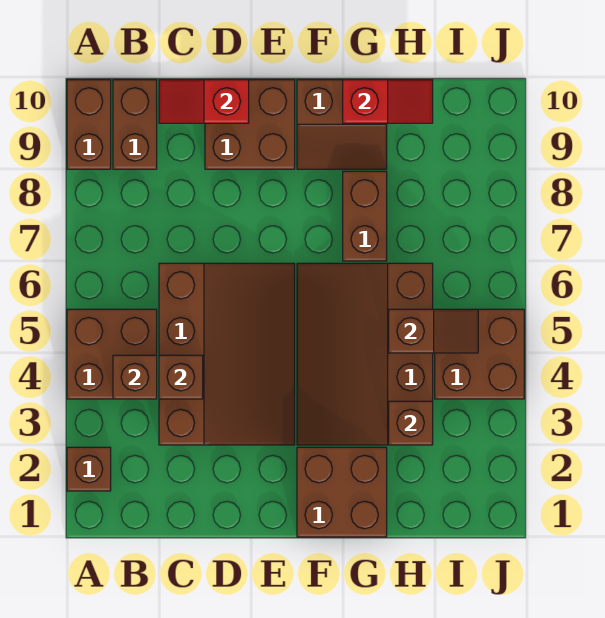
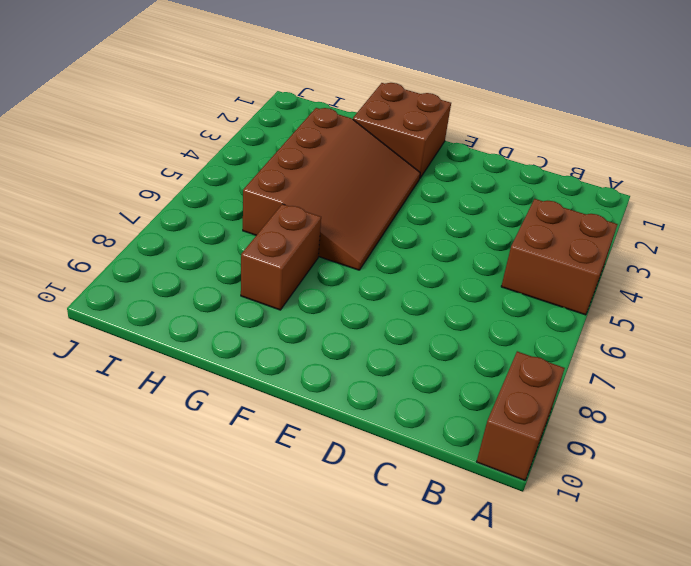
none -> brown 1x1 brick [67,447,111,491]
none -> brown 1x2 brick [113,80,157,169]
none -> brown 3x4 slope [159,263,295,445]

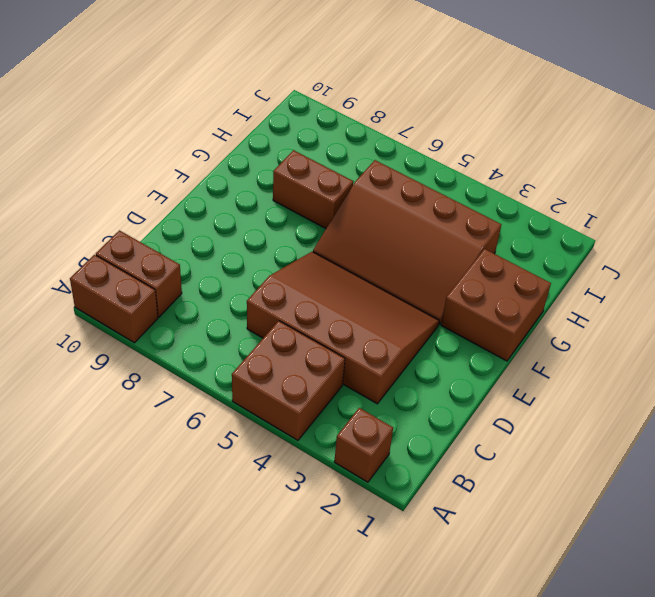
none -> brown 2x2 brick [205,80,295,169]
none -> brown 2x2 slope [297,80,387,169]
none -> brown 2x2 brick [435,309,524,399]

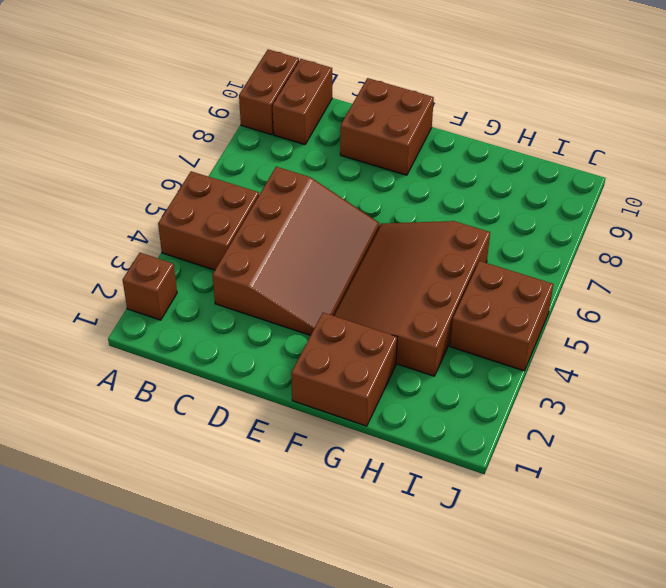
none -> brown 2x2 slope [297,80,387,169]
none -> brown 1x2 brick [343,171,387,261]
none -> brown 1x1 brick [113,355,157,399]

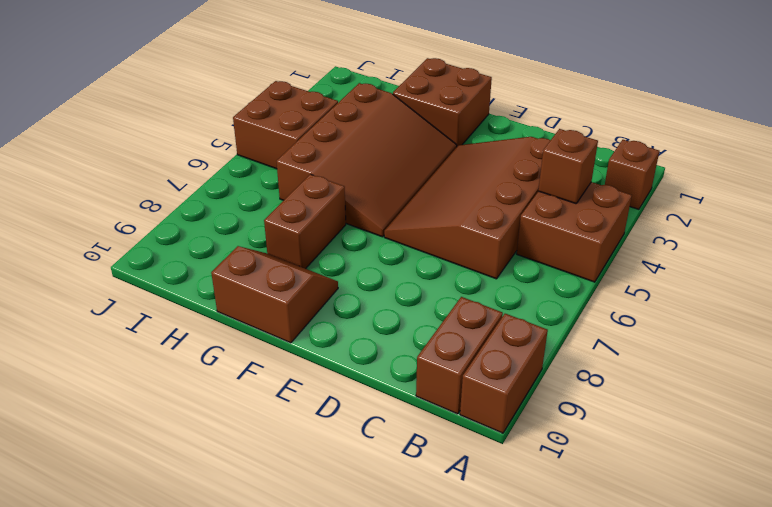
none -> brown 2x2 brick [205,80,295,169]
none -> brown 1x1 brick [159,355,203,399]
none -> red 1x2 slope [159,80,249,123]

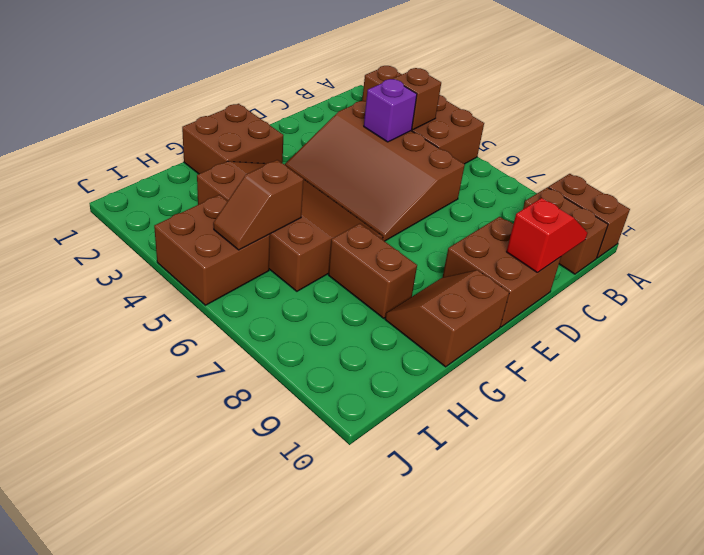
purple 1x1 brick [364,79,417,142] -> brown 1x1 brick [159,355,203,399]
none -> red 1x2 slope [343,80,433,123]
none -> brown 1x1 brick [389,401,433,445]

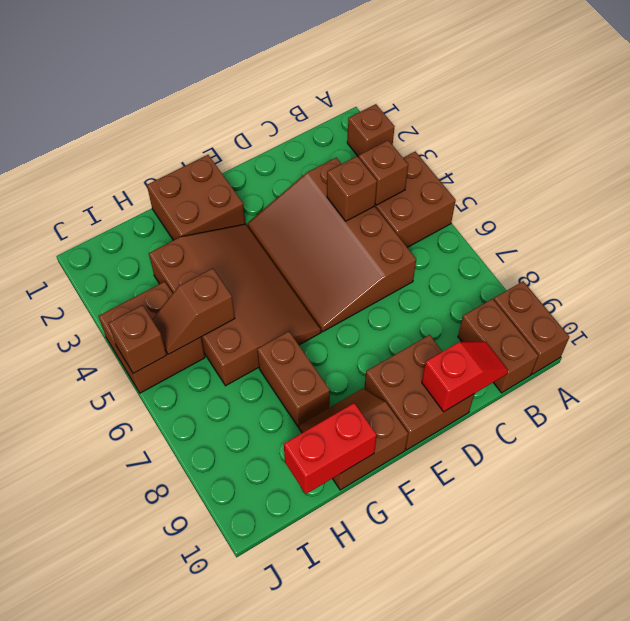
red 1x2 brick [284,403,377,494] -> red 1x2 slope [343,80,433,123]
brown 1x1 brick [108,305,166,373] -> brown 1x1 brick moved to [389,401,433,445]

